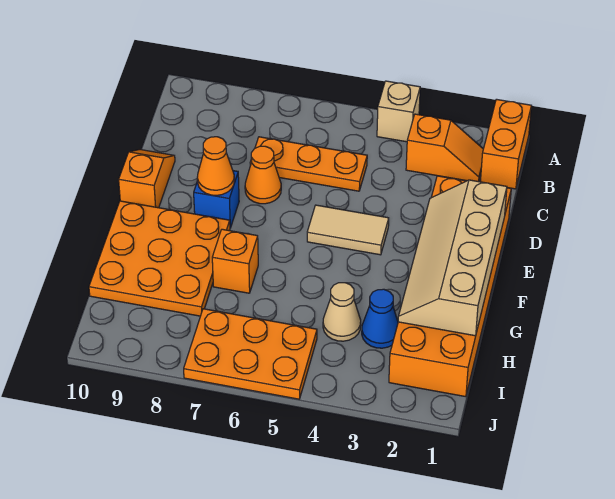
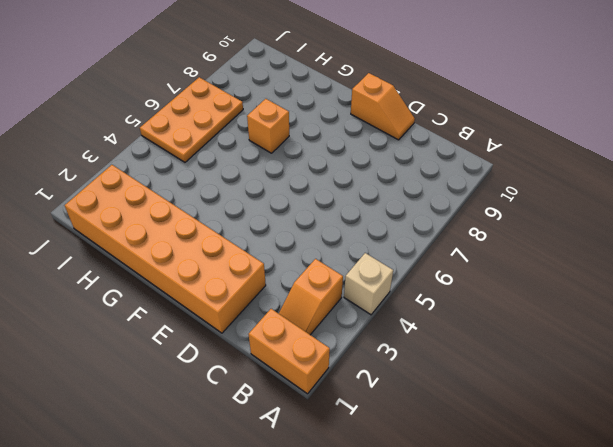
none -> orange 1x3 plate [250,137,367,191]
none -> orange 1x1 cone [245,146,281,204]
none -> tan 1x2 tile [307,205,389,255]

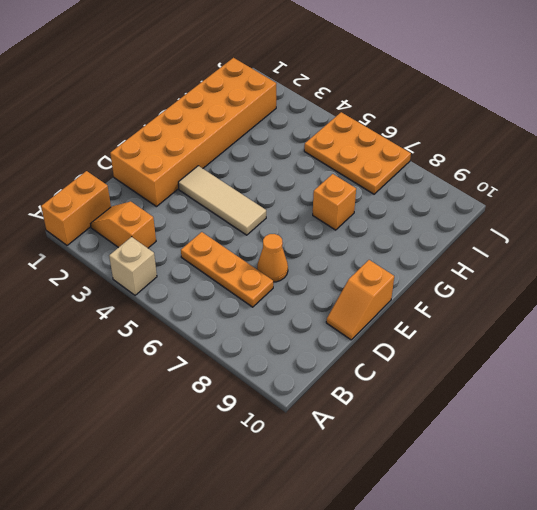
tan 1x3 tile [178,166,266,235] -> tan 1x2 tile [307,205,389,255]
none -> blue 1x1 brick [194,171,239,228]
none -> orange 3x3 plate [89,201,230,316]
none -> blue 1x1 cone [362,289,398,348]

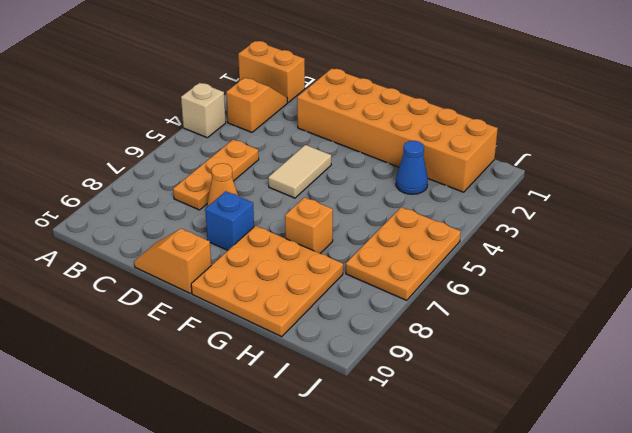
none -> tan 1x1 cone [323,283,361,341]
none -> tan 2x4 slope [398,180,507,336]
none -> orange 1x1 cone [197,137,234,195]

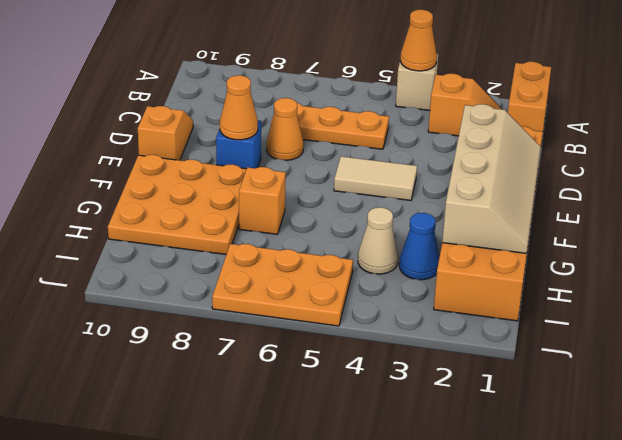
orange 1x1 cone [401,10,437,71] -> none
tan 2x4 slope [442,104,541,253] -> tan 2x4 slope turned to [398,180,507,336]

